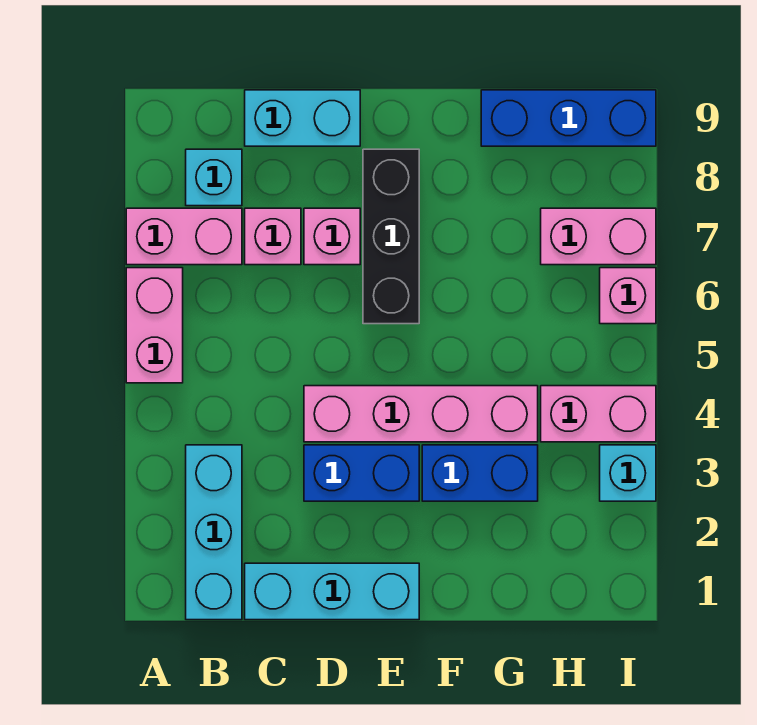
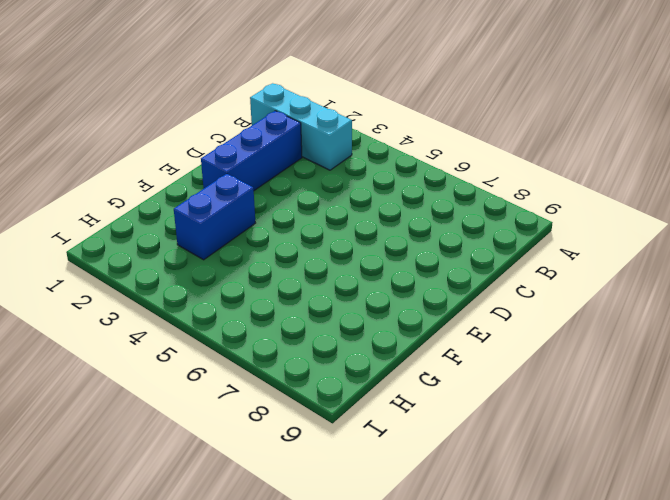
blue 1x3 brick [201,111,302,190] -> blue 1x3 brick moved to [481,90,656,146]
none -> pink 1x2 brick [126,268,183,383]
none -> pink 1x2 brick [126,208,242,265]
none -> cyan 1x1 brick [186,149,242,206]

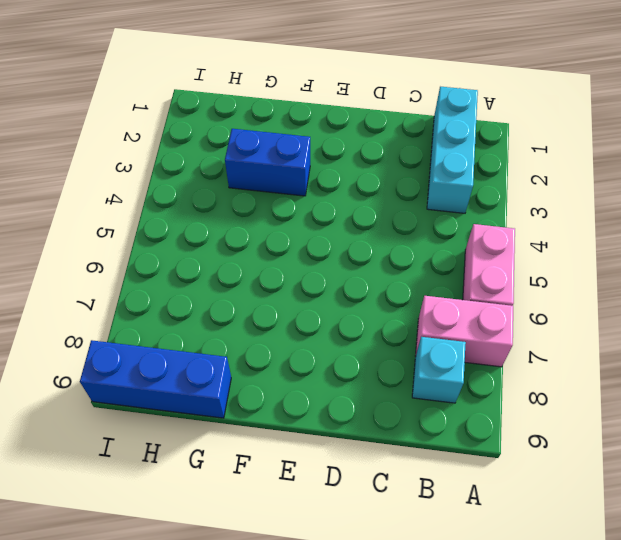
none -> cyan 1x3 brick [245,563,419,620]
none -> pink 1x1 brick [245,208,301,265]
none -> cyan 1x2 brick [245,90,360,146]

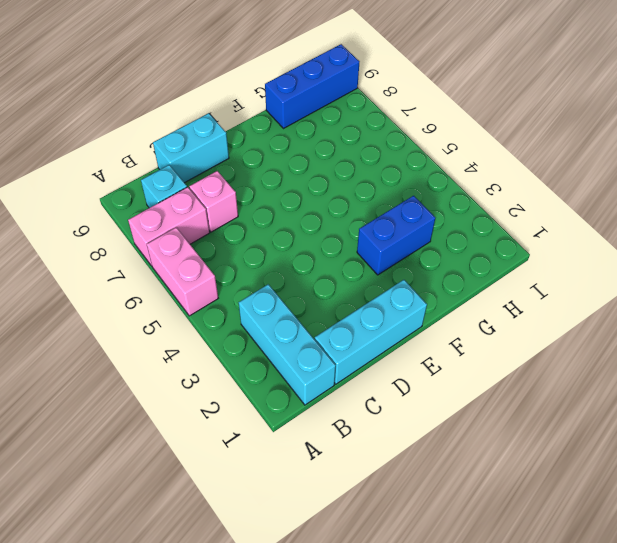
none -> blue 1x2 brick [304,445,419,501]
none -> pink 1x4 brick [304,386,538,442]
none -> pink 1x1 brick [304,208,360,265]

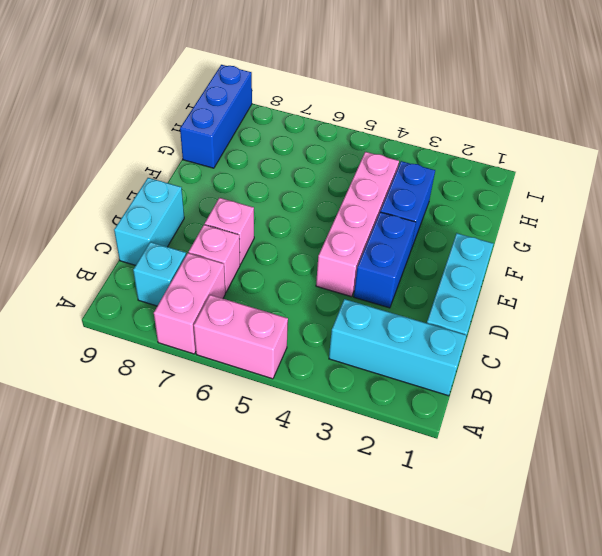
none -> black 1x3 brick [363,149,419,324]
none -> pink 1x2 brick [541,386,656,442]
none -> pink 1x2 brick [541,208,656,265]

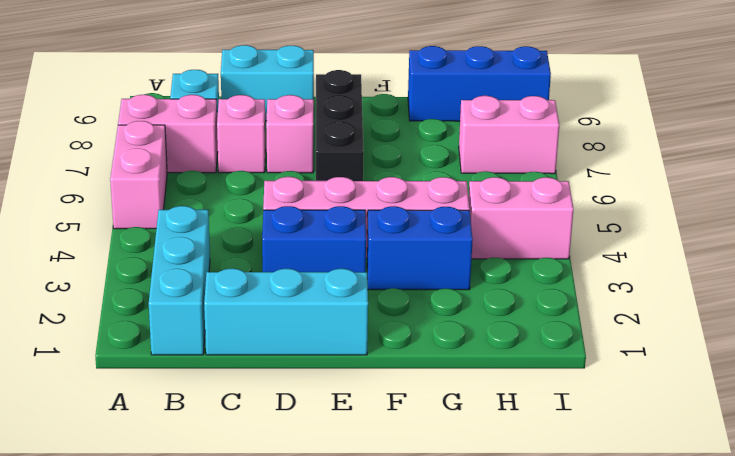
none -> cyan 1x1 brick [600,445,656,501]
none -> pink 1x1 brick [600,268,656,324]

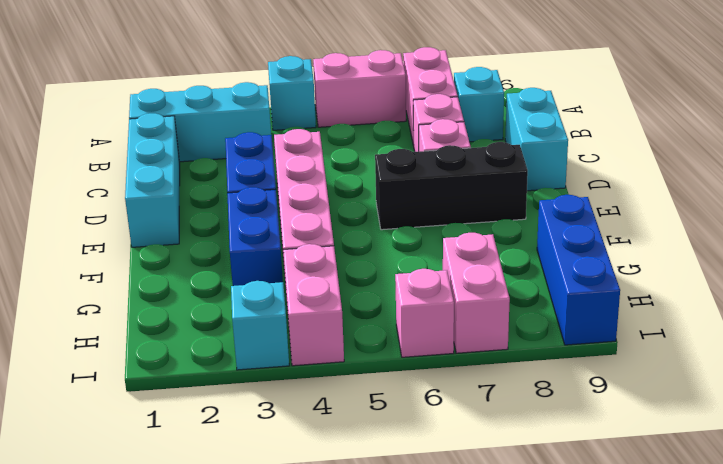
cyan 1x1 brick [268,56,316,130] -> none

